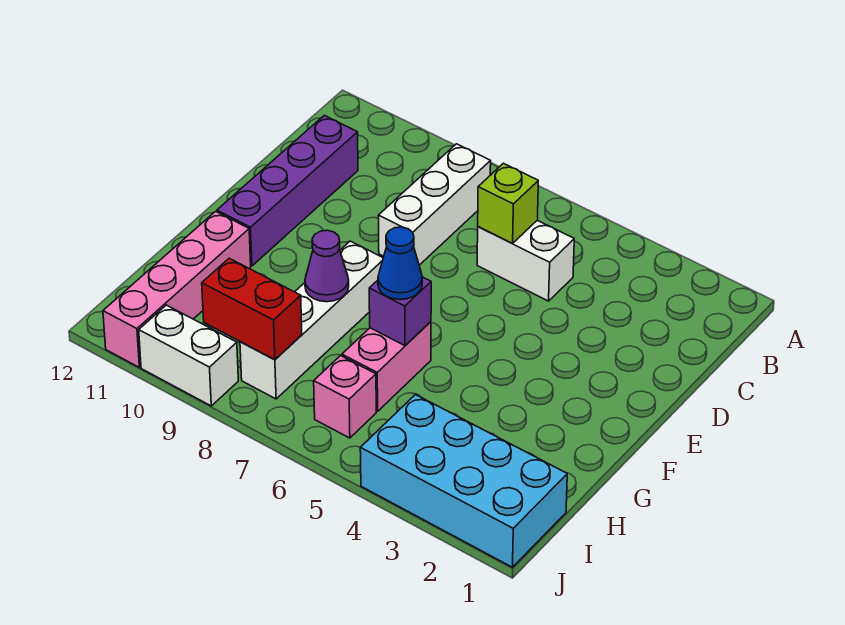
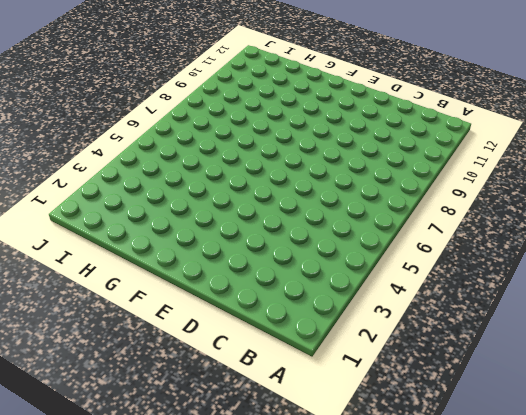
none -> white 1x3 brick [378,144,491,265]
none -> white 1x2 brick [477,220,574,301]
none -> purple 1x4 brick [217,116,358,266]

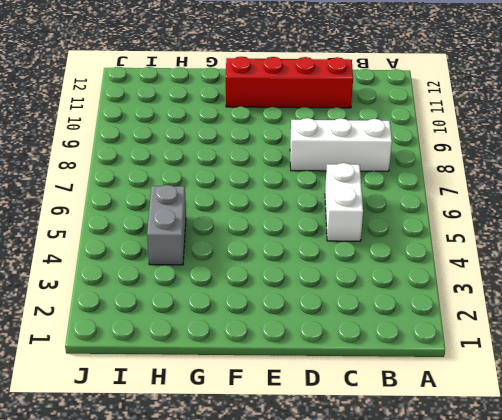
red 1x4 brick [226,57,353,108] -> purple 1x4 brick [217,116,358,266]
grey 1x2 brick [147,185,186,265] -> none
none -> white 1x4 brick [240,241,383,399]
none -> pink 1x2 brick [342,322,431,411]
none -> pink 1x4 brick [103,211,251,367]

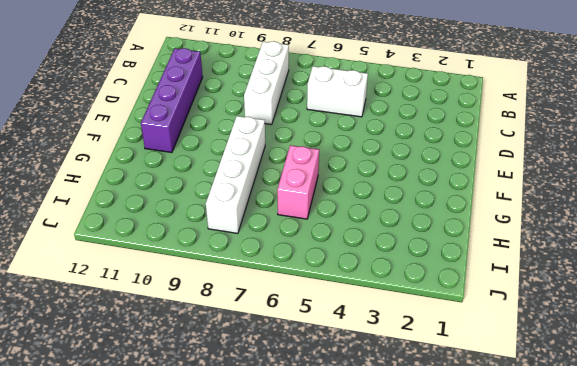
none -> pink 1x4 brick [103,211,251,367]
none -> cyan 2x4 brick [360,395,567,567]
none -> pink 1x1 brick [314,355,376,438]

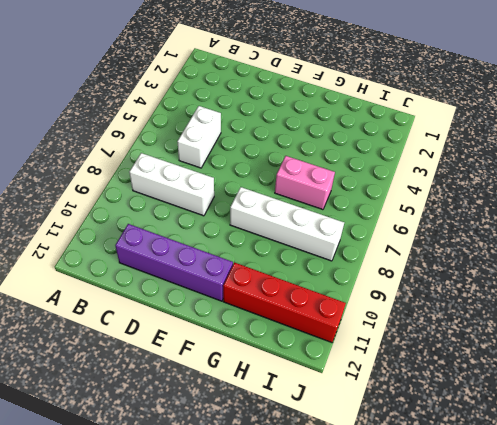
red 1x4 brick [223,262,346,343] -> pink 1x4 brick [103,211,251,367]
none -> cyan 2x4 brick [360,395,567,567]
none -> pink 1x1 brick [314,355,376,438]
none -> white 1x2 brick [139,305,238,406]

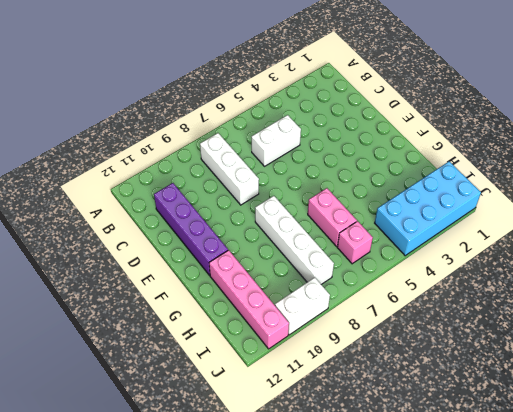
none -> lime 1x1 brick [478,163,538,243]
none -> purple 1x1 brick [369,277,431,346]
none -> purple 1x1 cone [305,230,349,302]

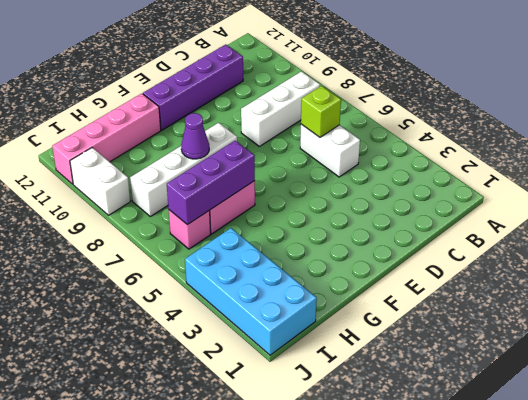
purple 1x3 brick [167,141,255,225] -> purple 1x1 brick [369,277,431,346]
none -> red 1x2 brick [202,258,302,360]
none -> blue 1x1 cone [378,227,422,300]

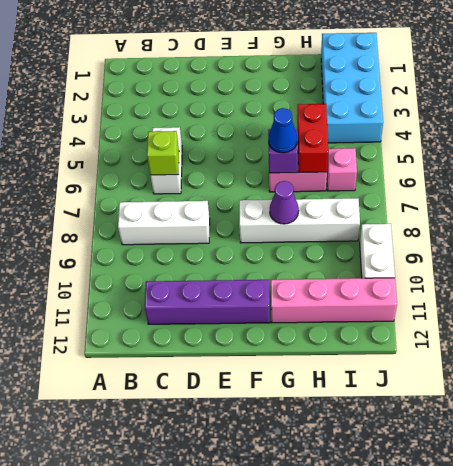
red 1x2 brick [297,104,328,173] -> red 1x2 brick moved to [202,258,302,360]

